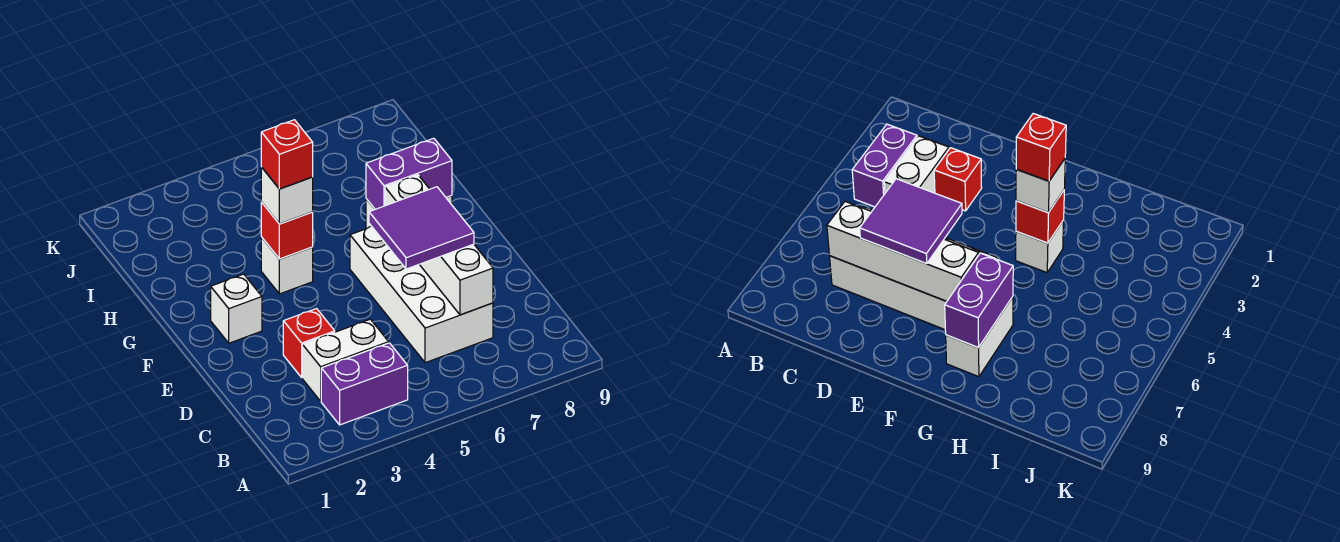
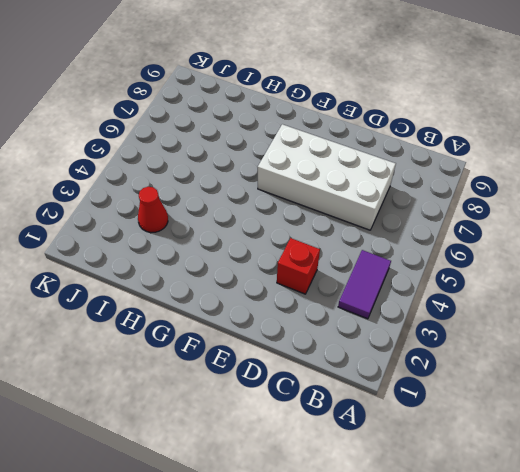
purple 1x2 tile [338,250,391,319] -> purple 1x2 brick [321,343,408,425]
red 1x1 cone [138,187,168,233] -> none
none -> white 1x2 brick [302,319,389,401]
none -> white 1x1 brick [211,274,262,343]
none -> white 1x1 brick [261,237,313,294]

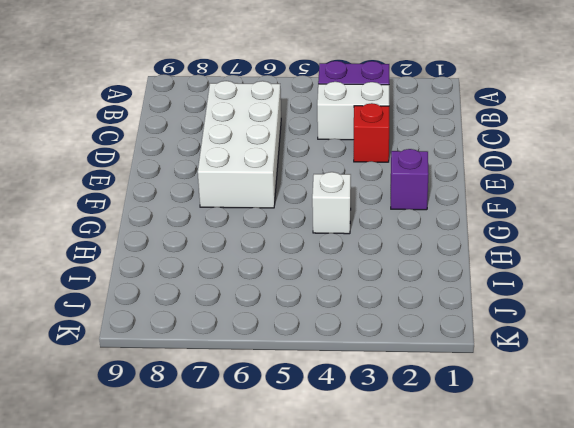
purple 1x1 brick [391,149,428,210] -> white 1x1 brick [211,274,262,343]
none -> white 1x2 brick [946,297,1013,377]
none -> white 1x4 brick [385,175,493,315]
none -> red 1x1 brick [261,202,313,259]

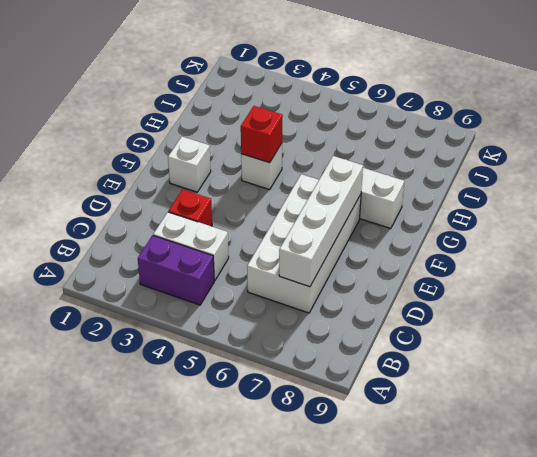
none -> purple 1x2 brick [366,138,452,209]
none -> purple 2x2 tile [369,187,474,269]
none -> white 1x1 brick [261,167,313,224]

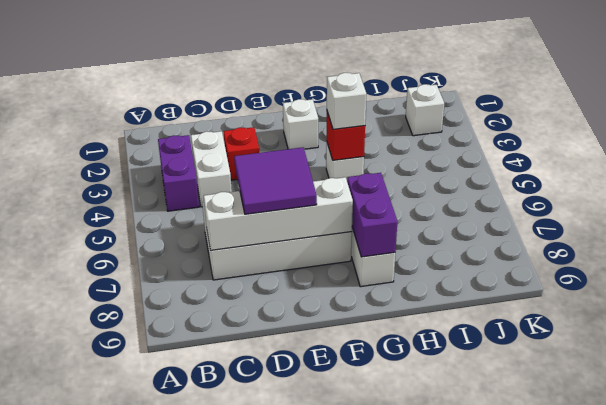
white 1x1 brick [406,84,444,136] -> none
none -> red 1x1 brick [261,120,313,189]

